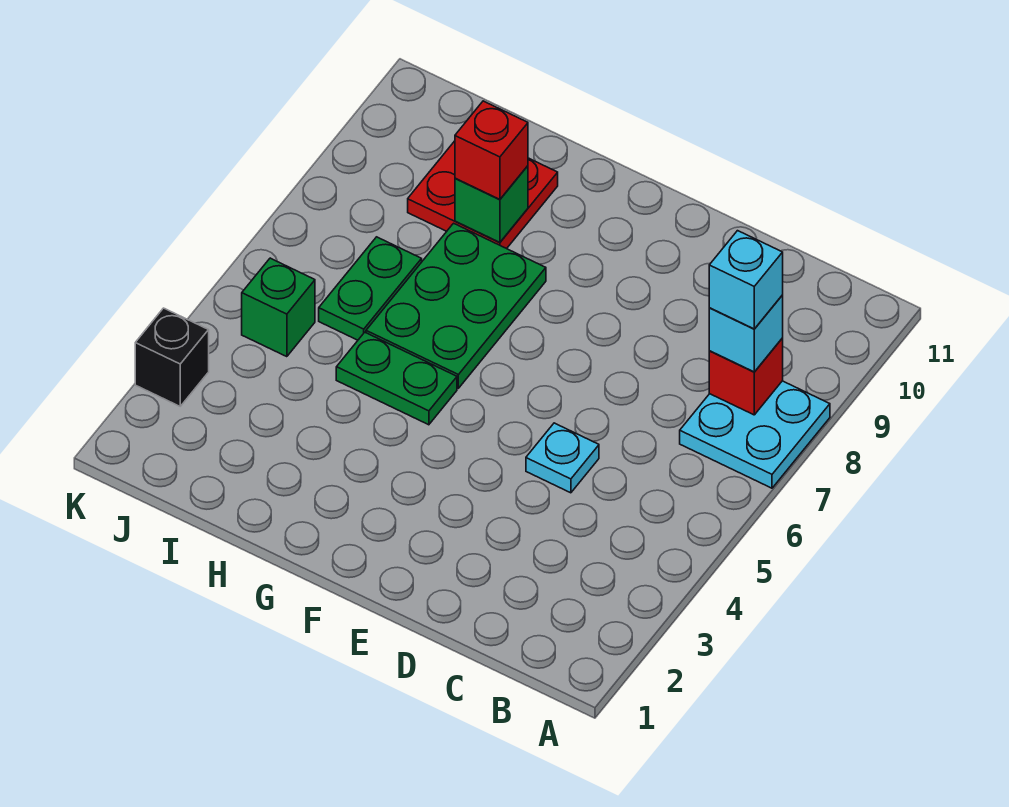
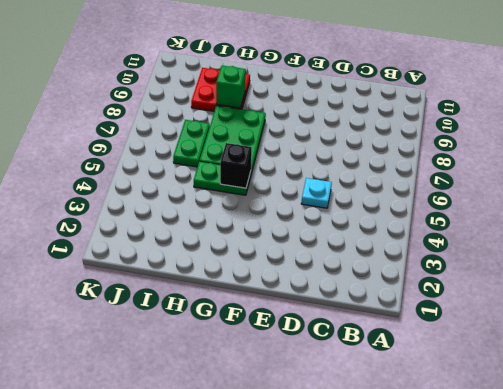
black 1x1 brick [220,143,252,188] -> black 1x1 brick moved to [135,308,209,406]
none -> cyan 2x2 plate [680,381,830,488]
none -> green 1x1 brick [242,258,315,357]
none -> red 1x1 brick [709,338,783,415]

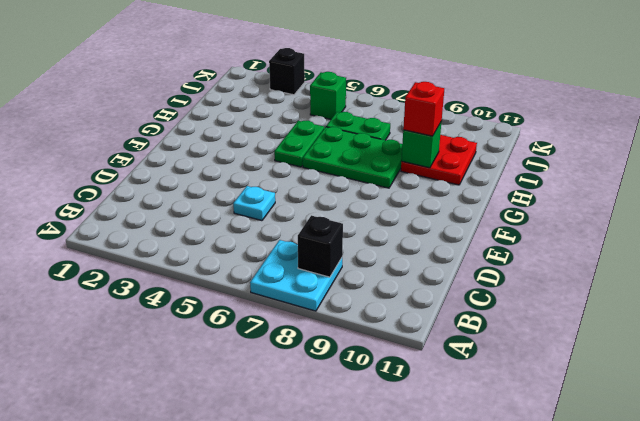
black 1x1 brick [298,215,343,277] -> red 1x1 brick [709,338,783,415]
none -> cyan 1x1 brick [709,295,783,372]
none -> cyan 1x1 brick [709,231,783,329]

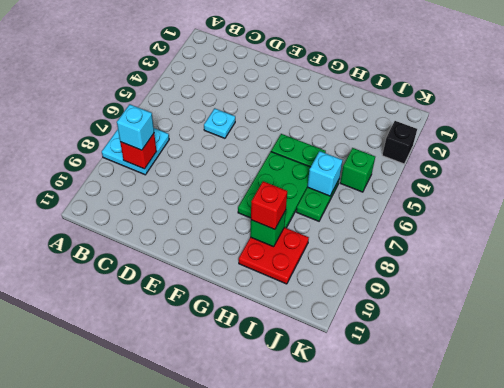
cyan 1x1 brick [307,151,342,196] -> cyan 1x1 brick moved to [709,231,783,329]

